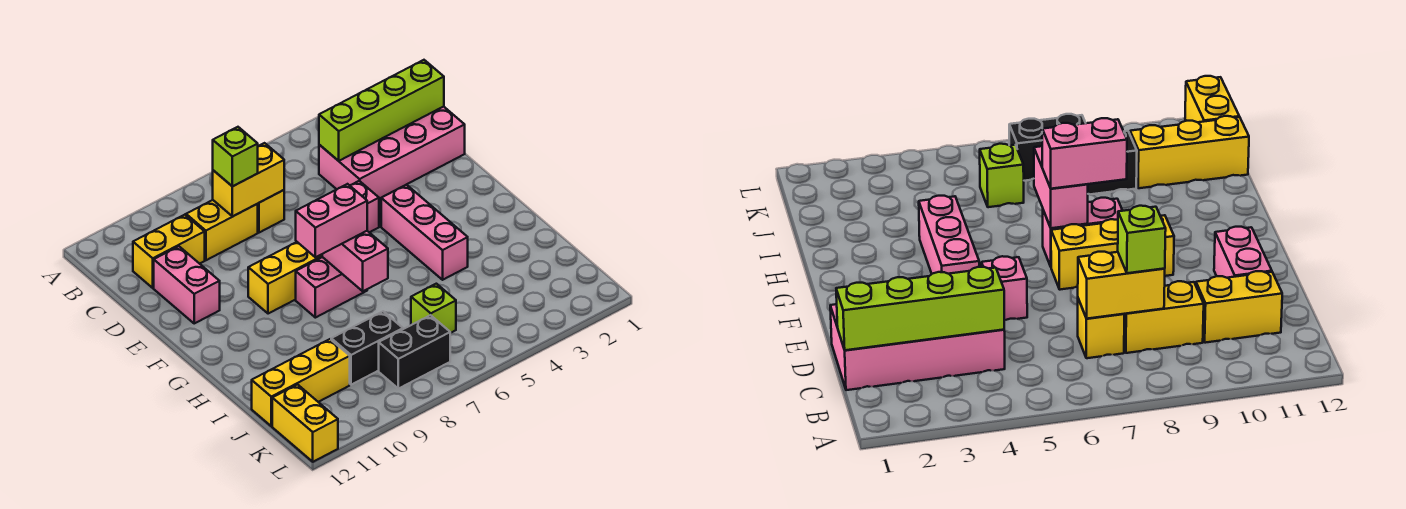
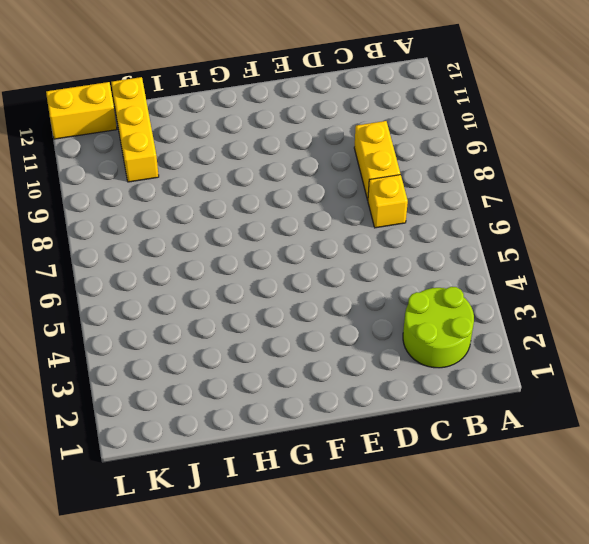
lime 2x2 round brick [403,287,474,368] -> pink 2x4 brick [319,107,465,199]
none -> yellow 1x2 brick [133,215,205,288]
none -> pink 1x2 brick [154,246,220,323]
none -> pink 1x1 brick [350,181,379,232]

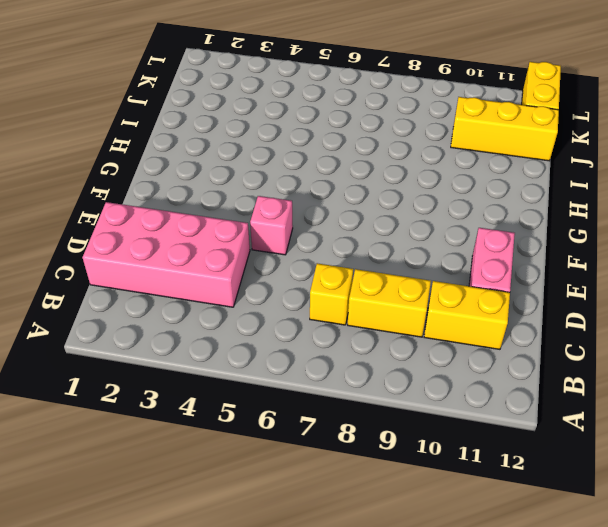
none -> pink 1x3 brick [381,185,468,280]
none -> yellow 1x3 brick [248,242,322,314]
none -> pink 1x2 brick [296,257,367,318]

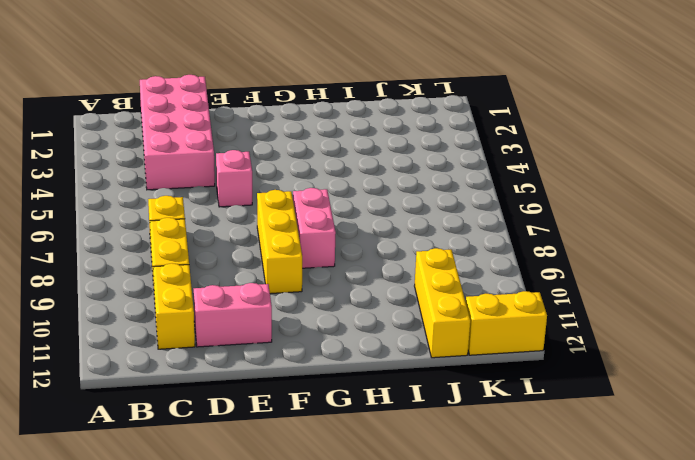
none -> pink 1x3 brick [381,185,468,280]
none -> lime 1x1 brick [411,284,456,333]
none -> black 1x2 brick [331,311,403,385]

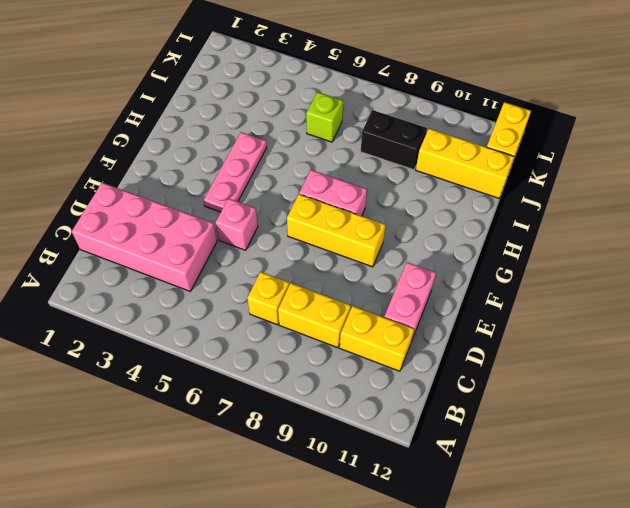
pink 1x3 plate [203,132,267,212] -> pink 1x3 brick [381,185,468,280]
none -> black 1x2 brick [379,315,450,389]
none -> lime 1x4 brick [319,60,444,161]
none -> yellow 1x2 brick [213,143,284,216]

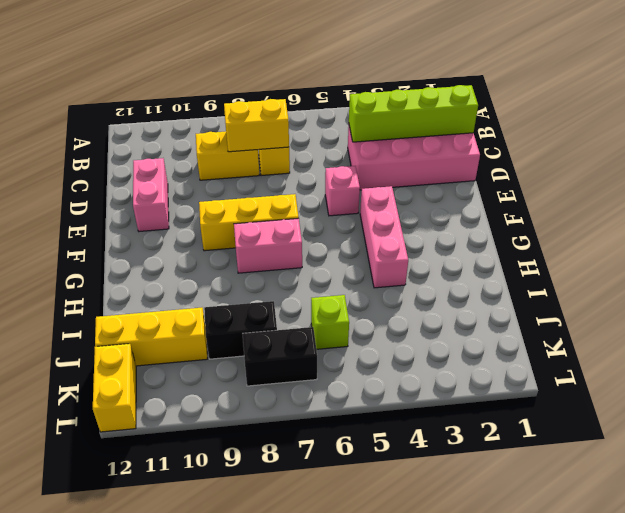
none -> yellow 1x2 brick [133,215,205,288]
none -> pink 1x2 brick [322,231,388,291]
none -> lime 1x1 brick [213,127,258,186]

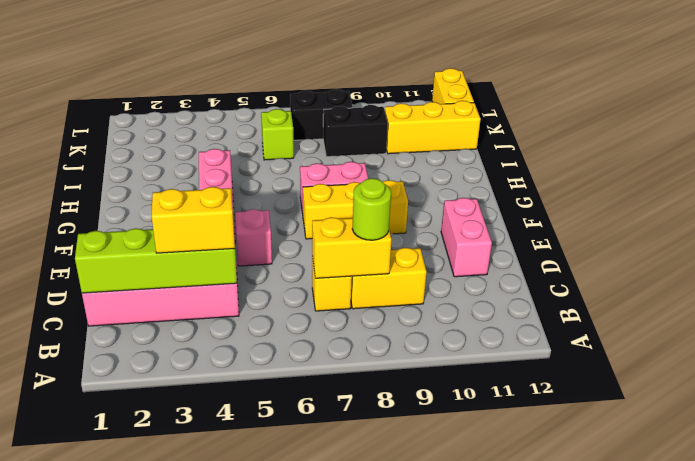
yellow 1x2 brick [152,187,235,253] -> yellow 1x2 brick moved to [133,215,205,288]
lime 1x1 round brick [352,178,391,240] -> lime 1x1 brick [213,127,258,186]
none -> pink 1x2 brick [322,231,388,291]
none -> pink 1x2 brick [296,184,367,257]

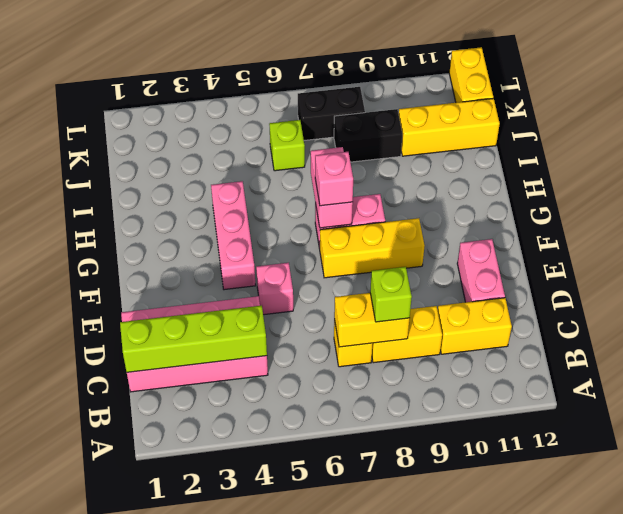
pink 1x1 brick [315,152,353,206] -> pink 1x2 brick [296,184,367,257]

